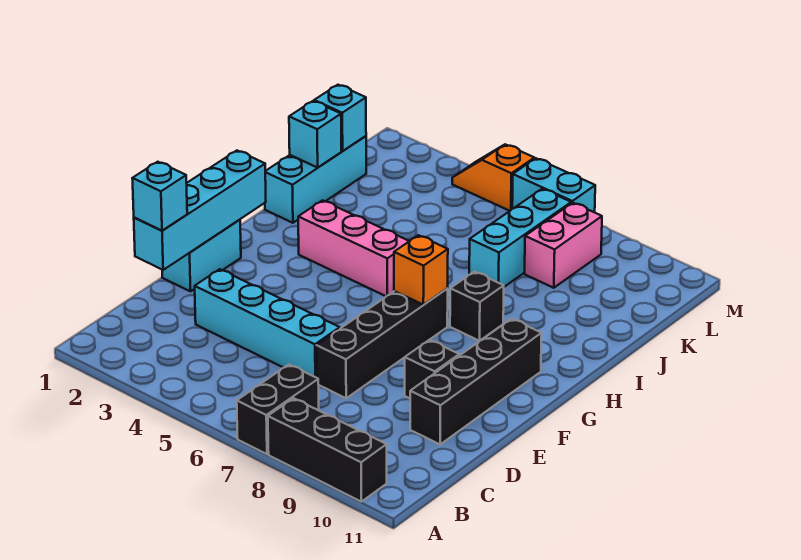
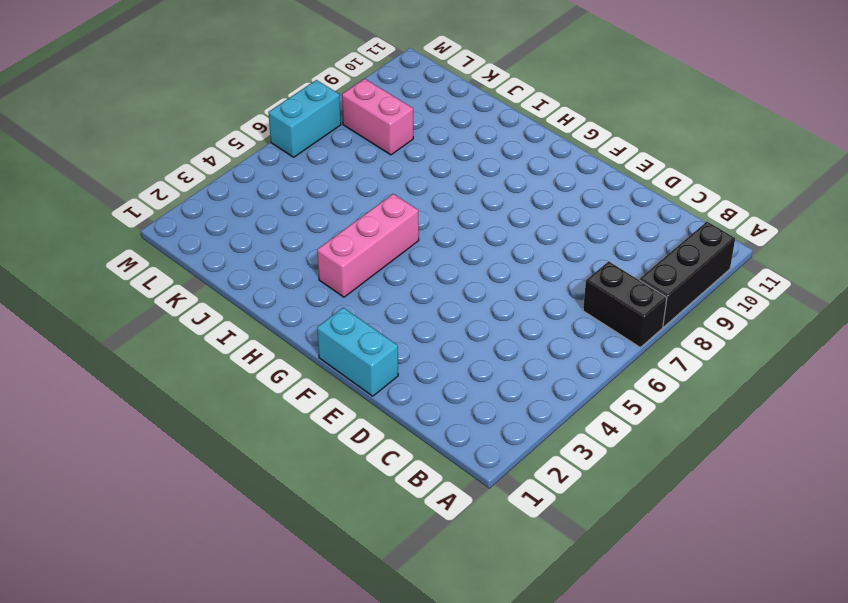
none -> cyan 1x4 brick [195,269,340,378]
none -> black 1x4 brick [316,289,448,398]
none -> black 1x4 brick [410,319,542,444]

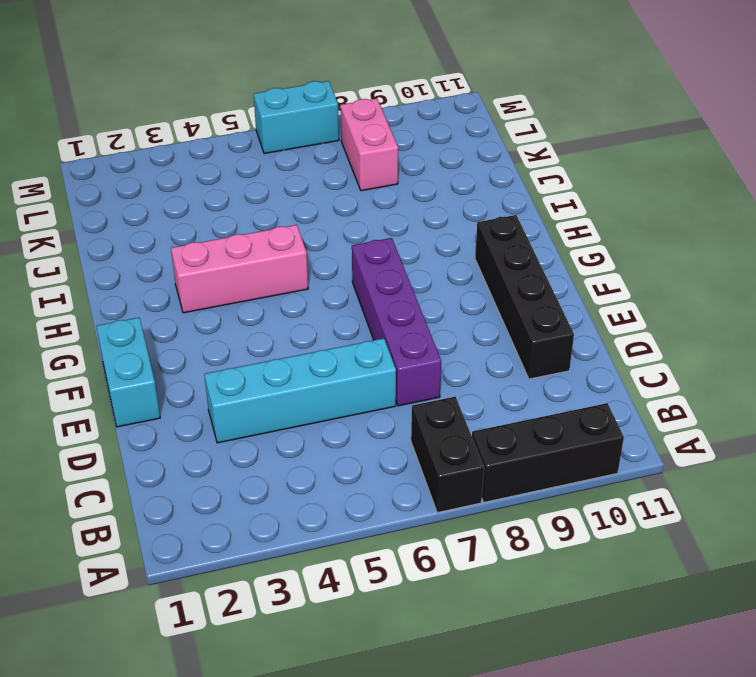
purple 1x4 brick [352,238,441,406] -> black 1x4 brick [316,289,448,398]
none -> black 1x1 brick [405,340,459,398]
none -> black 1x1 brick [450,272,504,341]
none -> cyan 1x3 brick [265,136,366,223]

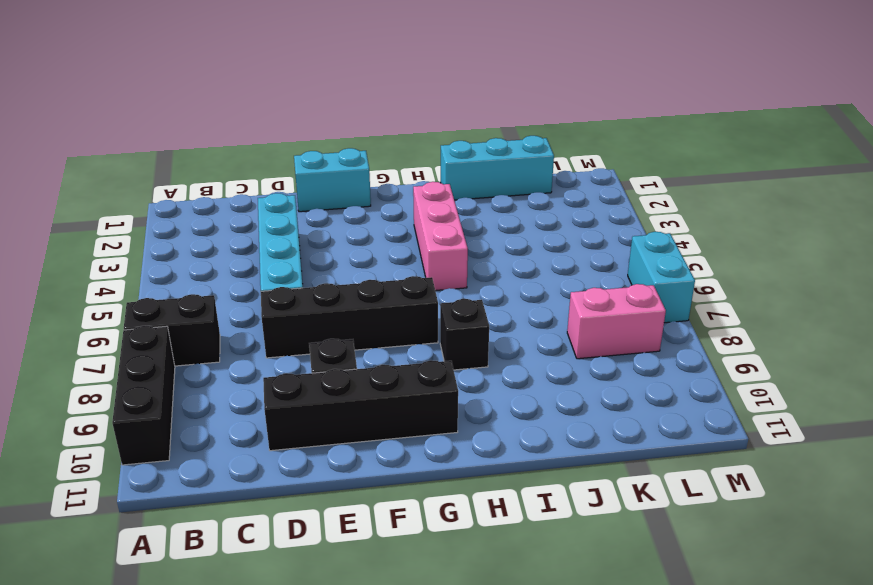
none -> cyan 1x3 brick [469,189,571,287]
none -> orange 1x2 slope [452,144,534,211]
none -> cyan 1x4 brick [134,151,266,270]

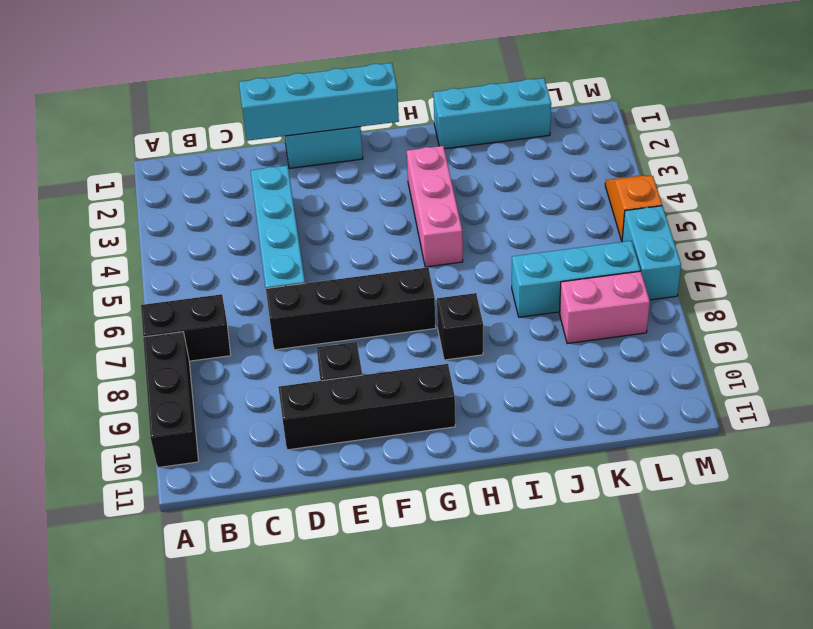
none -> orange 1x1 brick [394,235,448,305]
none -> cyan 1x1 brick [289,101,341,168]
none -> cyan 1x1 brick [314,85,366,151]

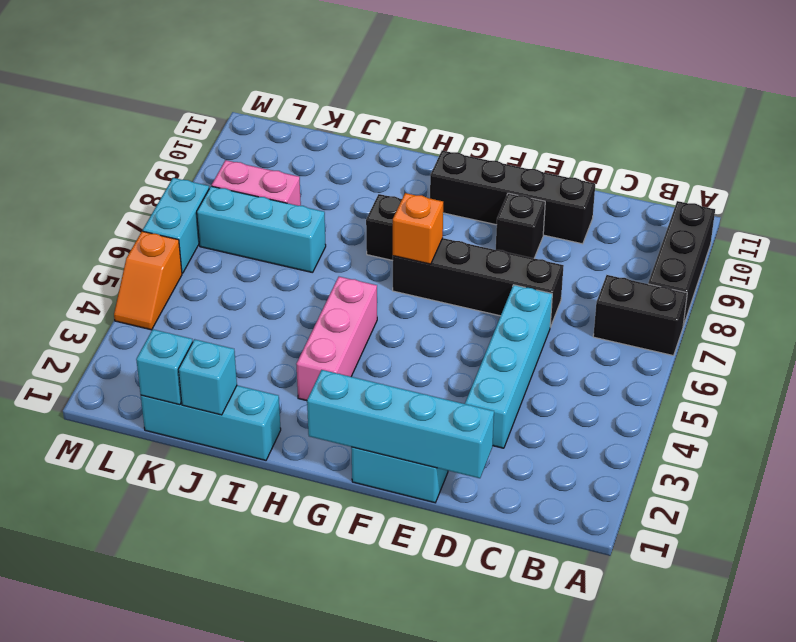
none -> cyan 1x1 brick [132,162,187,231]

